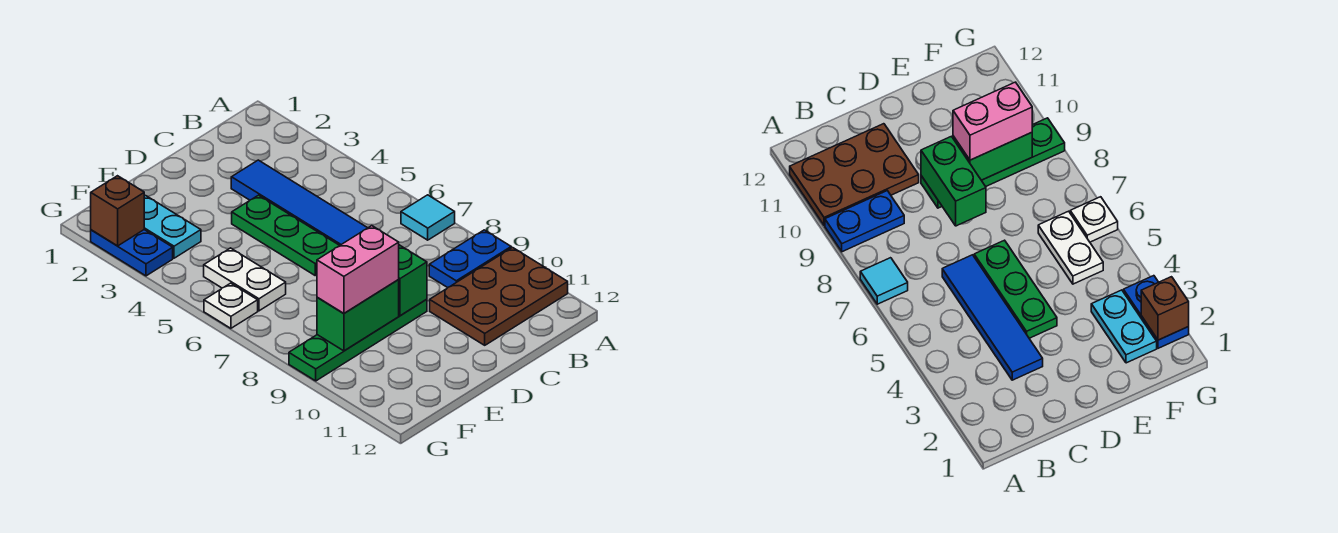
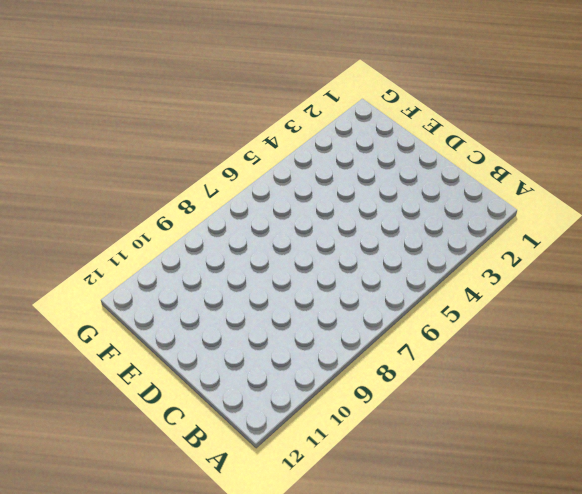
none -> cyan 1x1 tile [401,195,455,240]
none -> blue 1x2 plate [429,230,511,288]
none -> brown 2x3 plate [430,248,568,345]

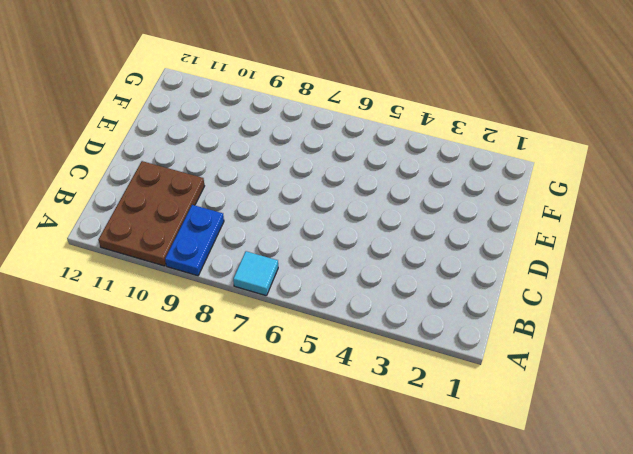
none -> blue 1x4 tile [231,160,367,245]
none -> green 1x3 plate [232,195,340,275]
none -> green 1x4 plate [289,299,427,381]

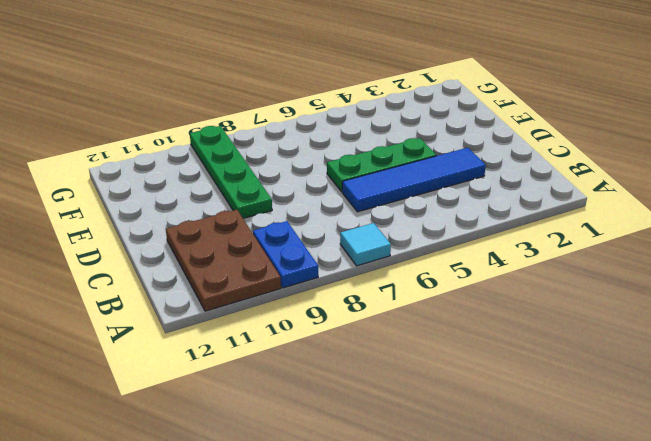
none -> cyan 1x2 plate [144,196,201,258]
none -> white 1x2 plate [204,248,286,311]
none -> blue 1x2 plate [91,230,173,276]

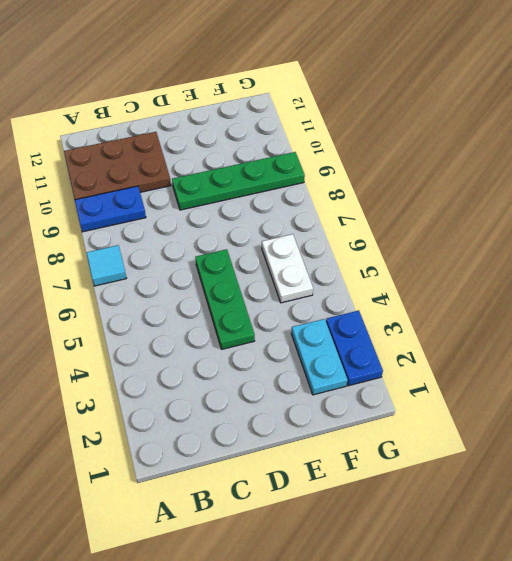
none -> blue 1x4 tile [231,160,367,245]
none -> white 1x1 plate [204,283,258,328]
none -> green 1x2 brick [398,245,427,316]

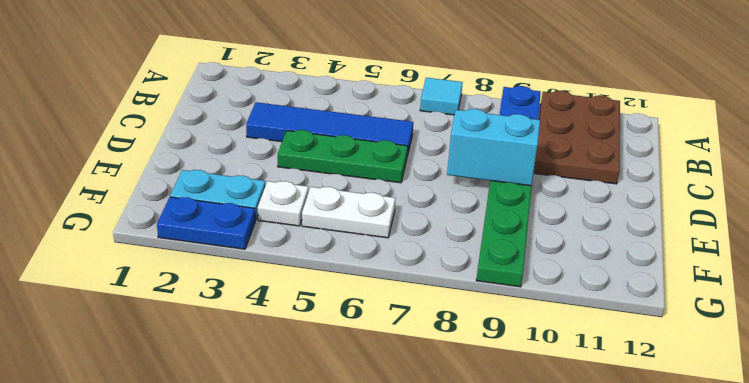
cyan 1x2 brick [447,109,540,186] -> green 1x2 brick [398,245,427,316]
white 1x1 plate [258,181,308,226] -> white 1x1 plate moved to [204,283,258,328]
none -> green 1x2 brick [317,280,399,351]
none -> brown 1x1 brick [91,176,144,246]
none -> pink 1x2 brick [317,226,399,314]

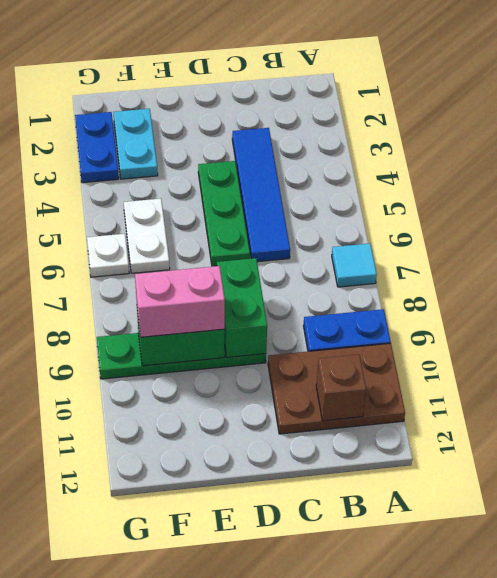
brown 1x1 brick [316,355,366,421] -> brown 1x1 brick moved to [91,176,144,246]

